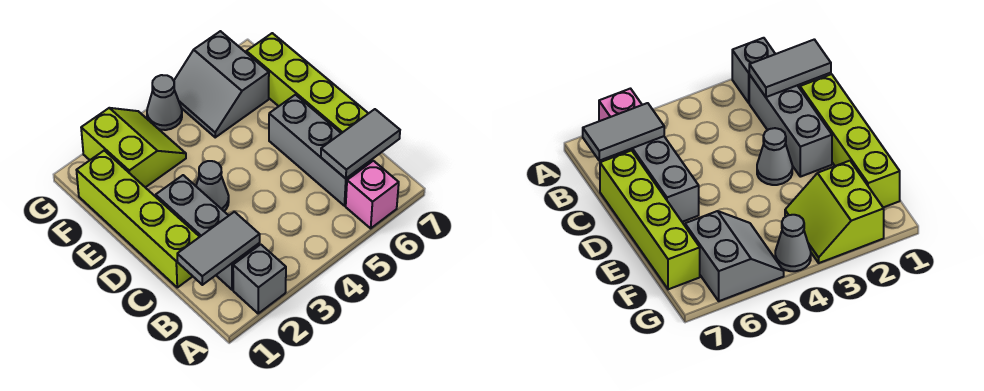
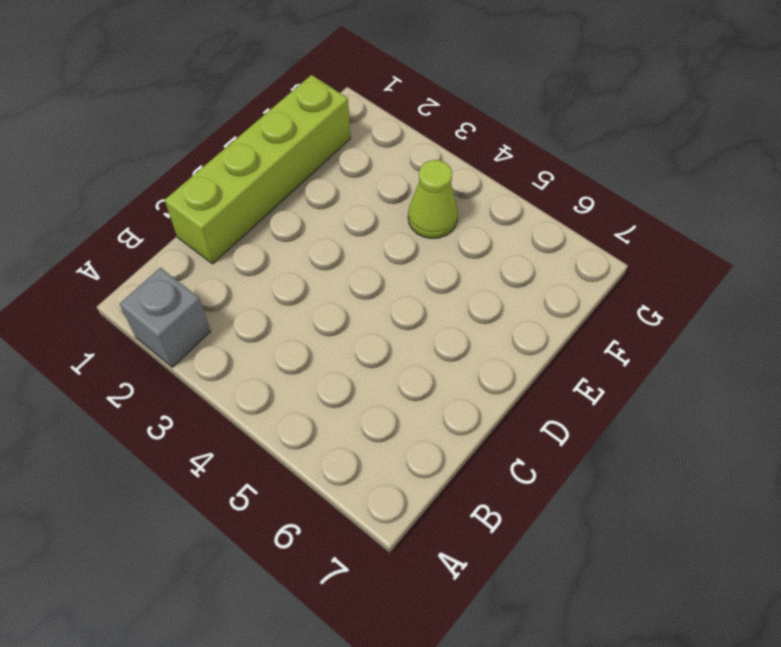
lime 1x1 cone [408,160,458,239] -> none
none -> pink 1x1 brick [346,161,399,228]
none -> grey 1x3 brick [156,175,259,290]
none -> grey 1x3 brick [269,95,372,206]

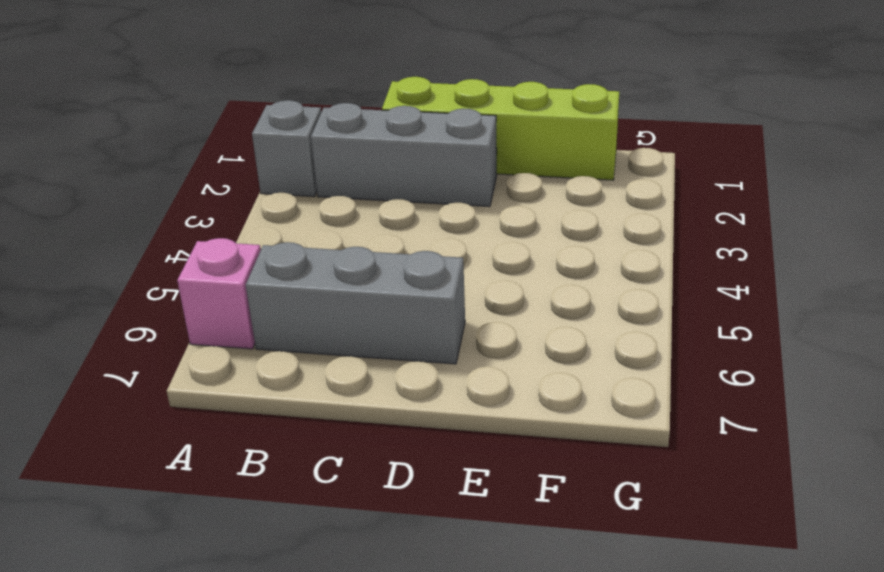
none -> lime 1x4 brick [246,33,368,133]
none -> grey 1x1 cone [196,161,229,211]
none -> lime 2x2 slope [81,108,186,187]

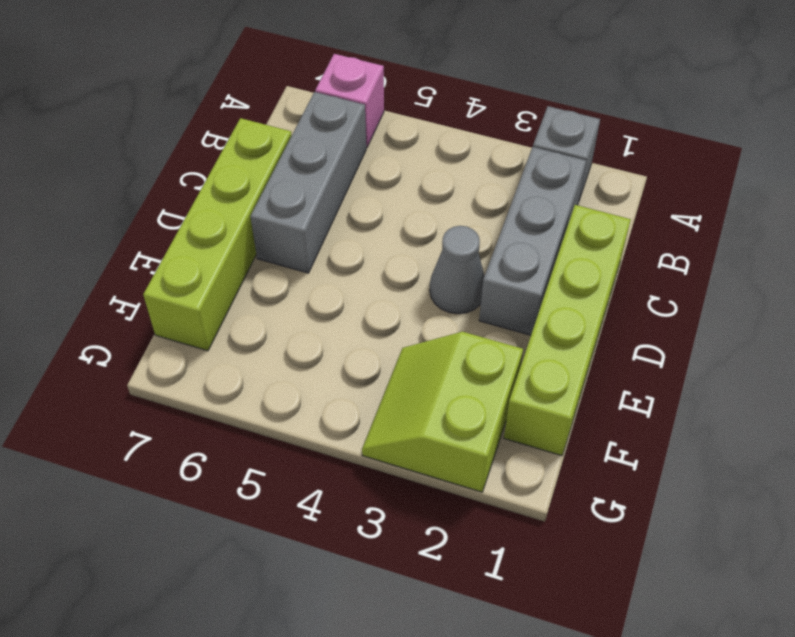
none -> grey 2x2 slope [174,31,269,137]
none -> grey 1x1 cone [147,75,182,130]
none -> grey 1x2 tile [177,212,260,285]

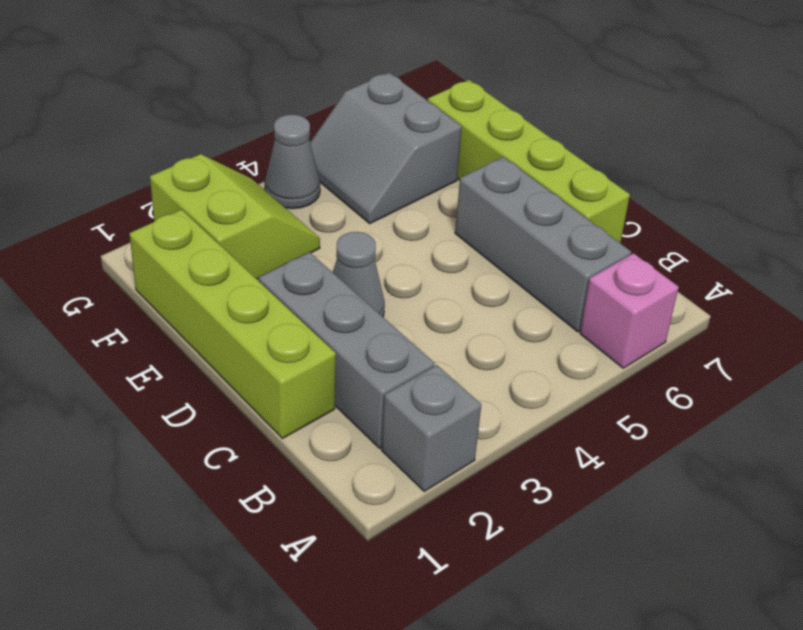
none -> grey 1x2 tile [177,212,260,285]
none -> grey 1x2 tile [321,109,400,178]

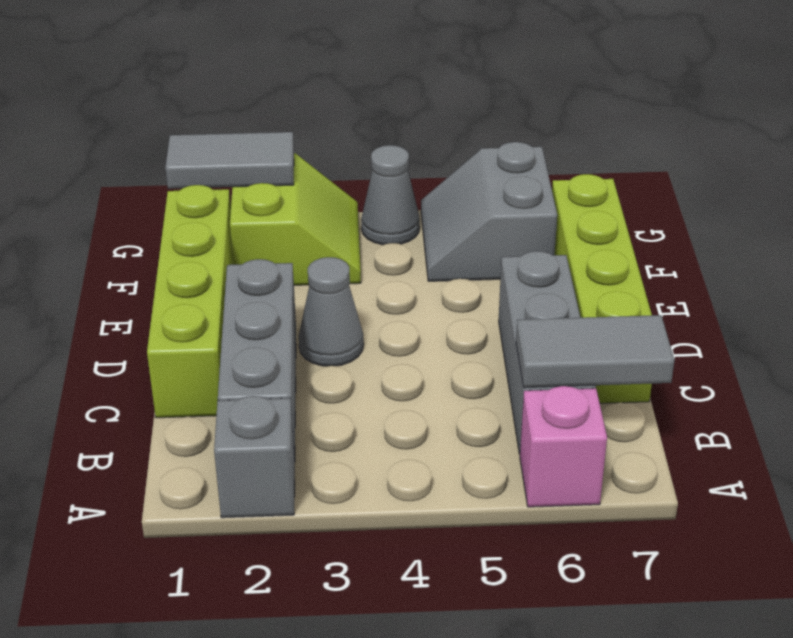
grey 1x2 tile [165,132,294,189] -> grey 1x2 tile moved to [177,212,260,285]

